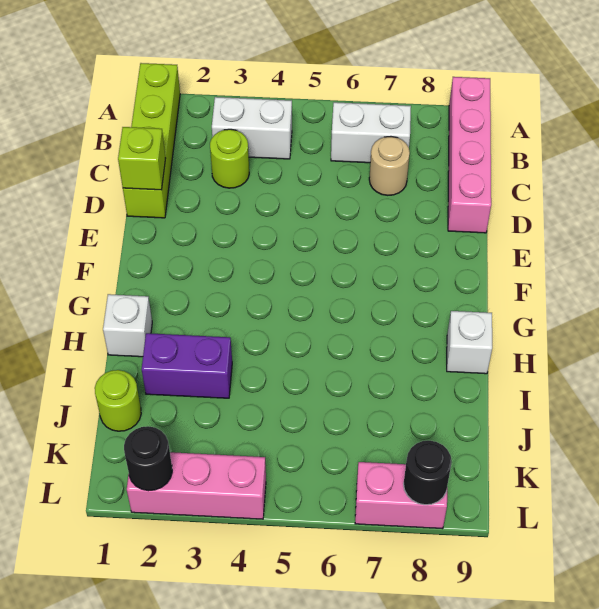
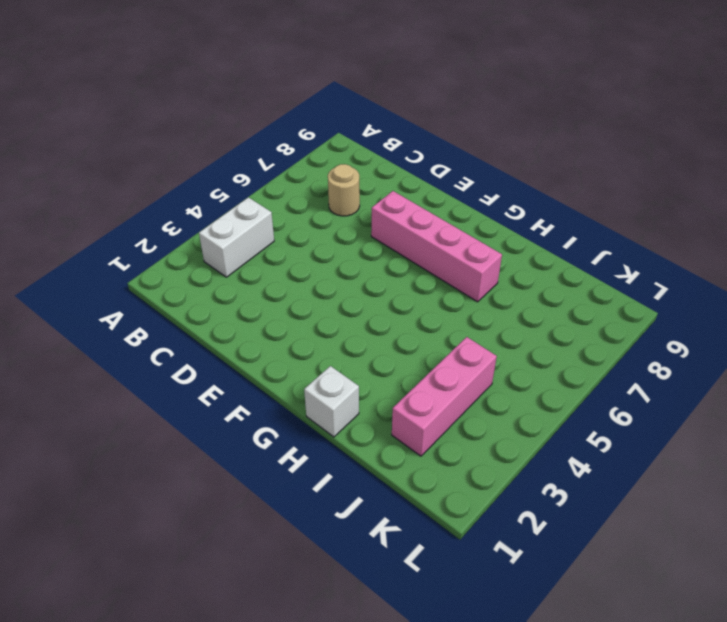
pink 1x4 brick [371,191,502,302] -> pink 1x4 brick moved to [448,77,491,233]
pink 1x3 brick [392,337,497,456] -> pink 1x3 brick moved to [127,452,266,519]
none -> lime 1x4 brick [123,63,180,218]
none -> white 1x2 brick [331,102,411,163]
none -> lime 1x1 round brick [210,129,249,188]

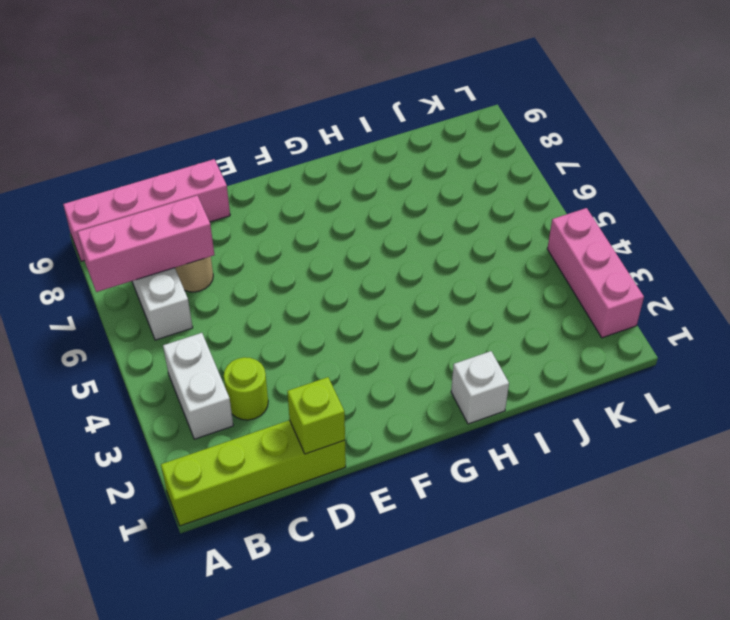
pink 1x3 brick [78,195,214,292] -> none
none -> white 1x1 brick [447,311,492,374]
none -> purple 1x2 brick [142,333,232,398]
none -> lime 1x1 round brick [95,370,141,431]

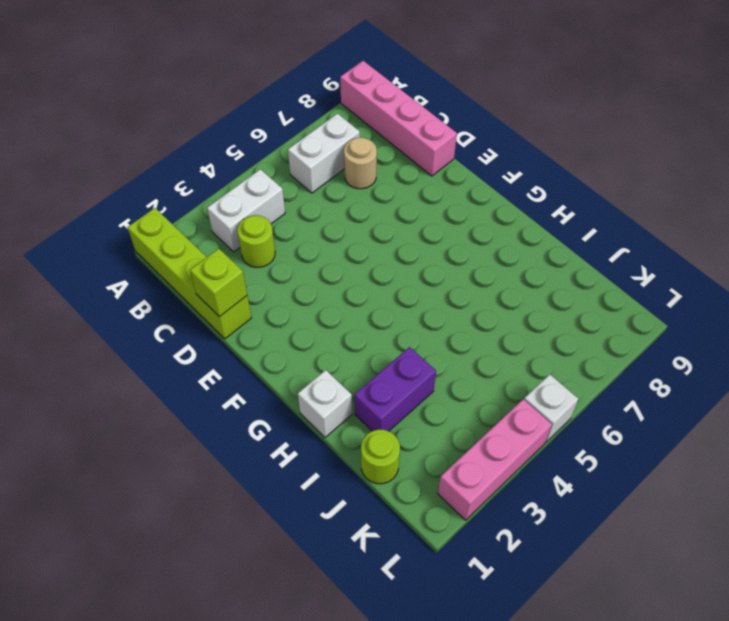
white 1x1 brick [524,374,578,442] -> white 1x1 brick moved to [447,311,492,374]
none -> pink 1x2 brick [355,462,447,529]
none -> black 1x1 round brick [124,426,172,491]
none -> black 1x1 round brick [404,441,452,505]

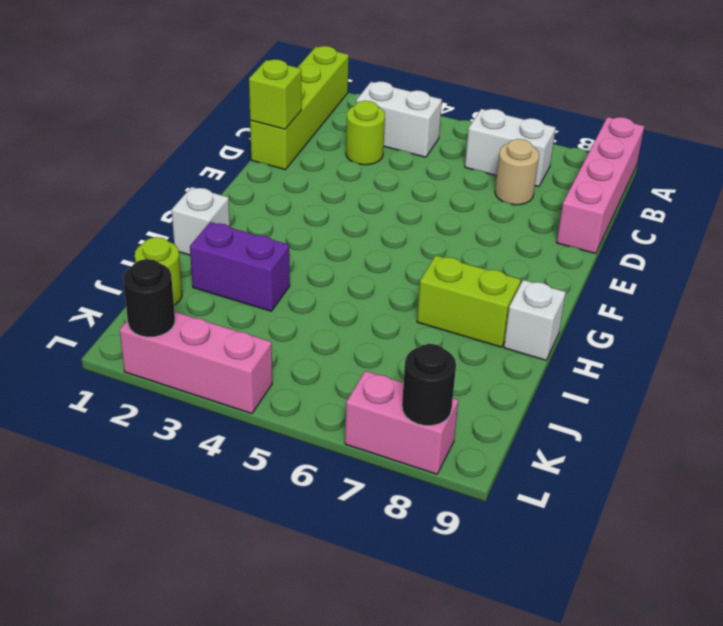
lime 1x2 brick [417,255,521,347] -> none

